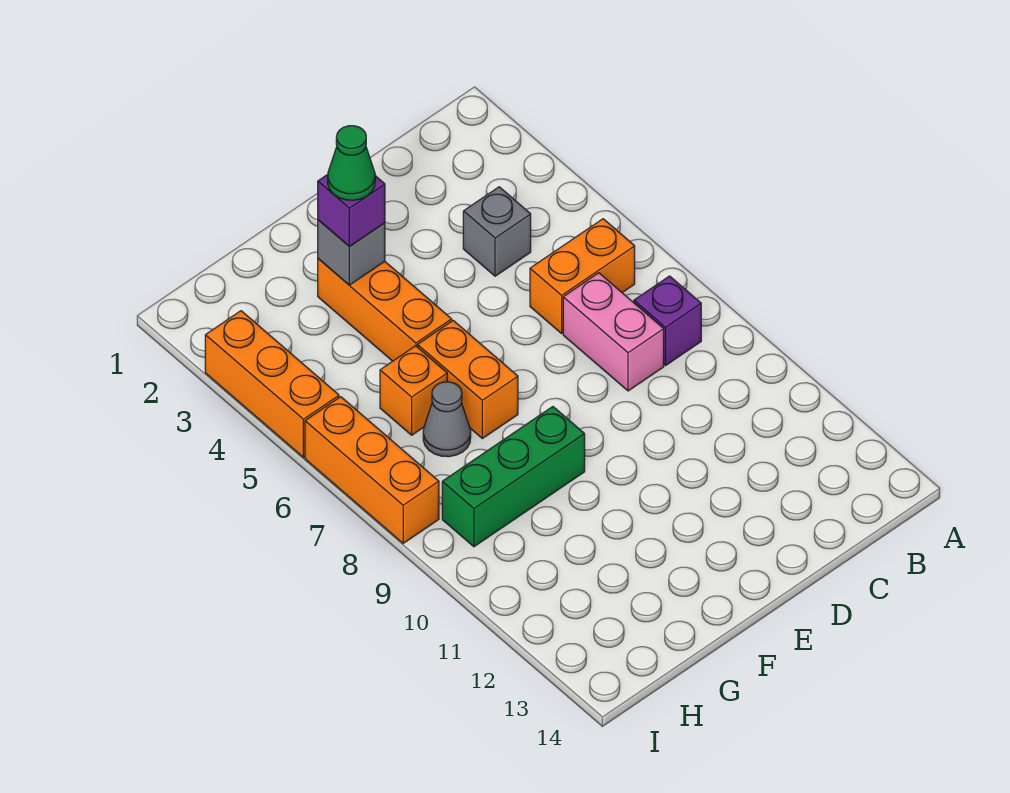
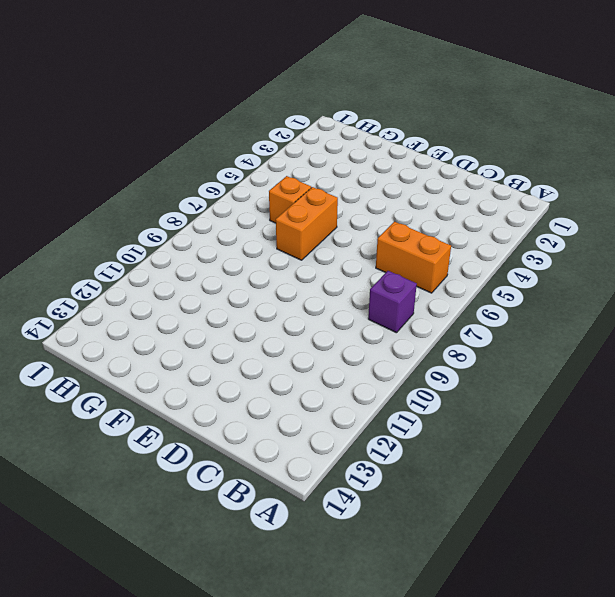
none -> grey 1x1 brick [463,187,531,276]
none -> pink 1x2 brick [563,273,664,391]
none -> orange 1x3 brick [318,259,452,361]

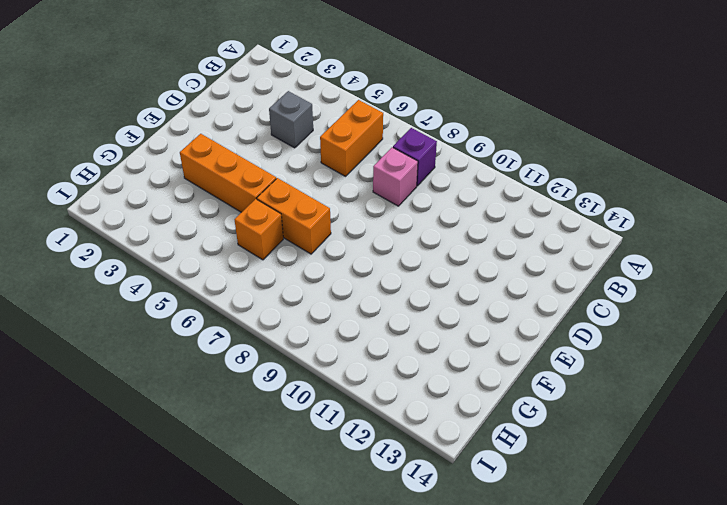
pink 1x1 brick [373,147,418,206] -> pink 1x2 brick [563,273,664,391]
none -> green 1x3 brick [442,407,585,547]
none -> grey 1x1 cone [423,382,471,457]
none -> orange 1x3 brick [205,311,339,457]

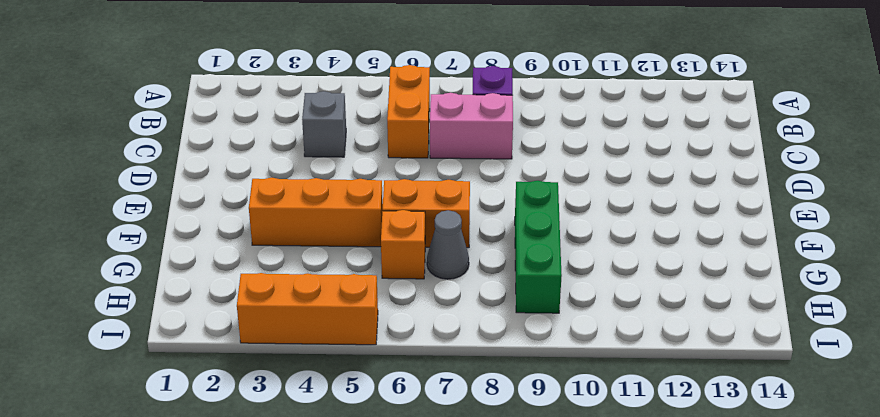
none -> orange 1x3 brick [305,397,439,543]
none -> grey 1x1 brick [318,220,385,285]
none -> purple 1x1 brick [318,174,385,247]

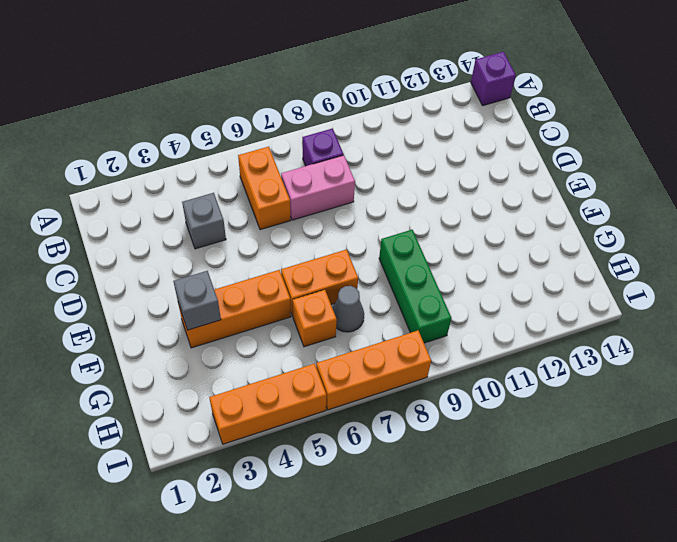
purple 1x1 brick [471,52,516,106] -> purple 1x1 brick moved to [318,174,385,247]
none -> green 1x1 cone [328,126,375,200]

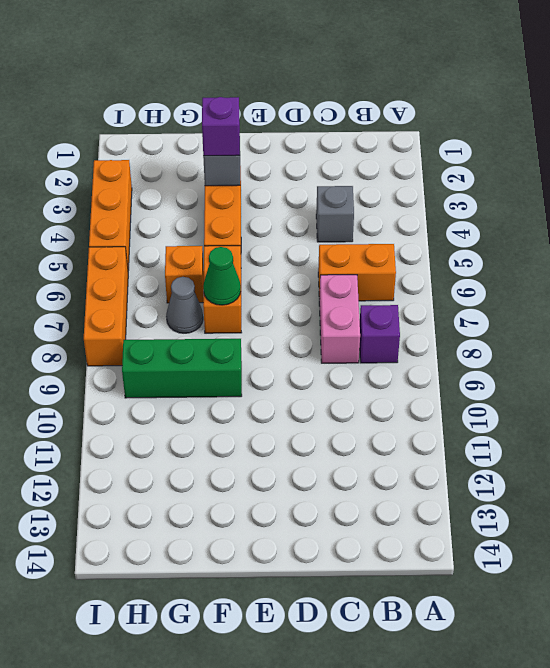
green 1x1 cone [203,247,241,305] -> green 1x1 cone moved to [328,126,375,200]

